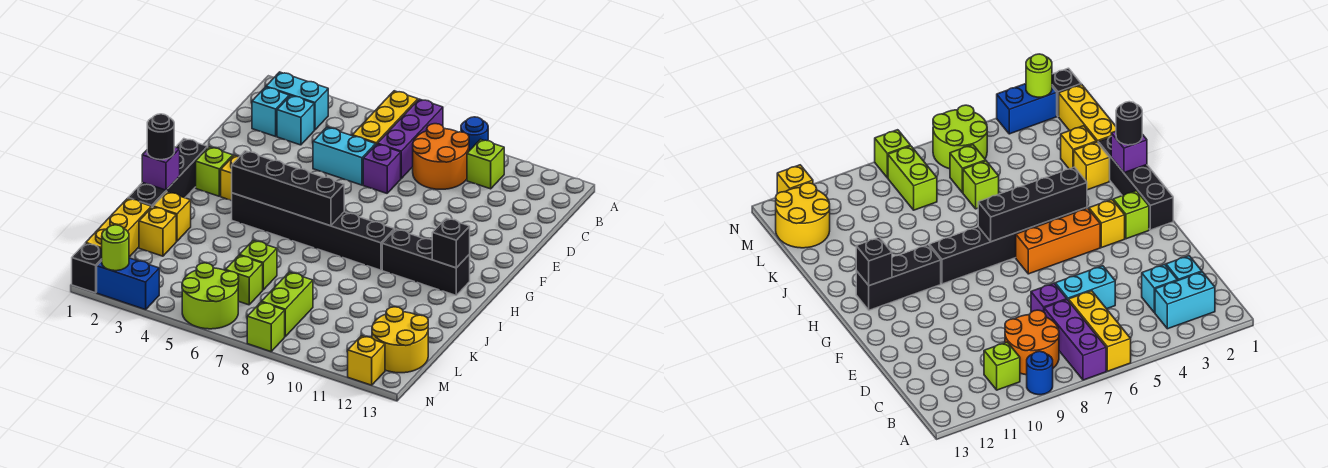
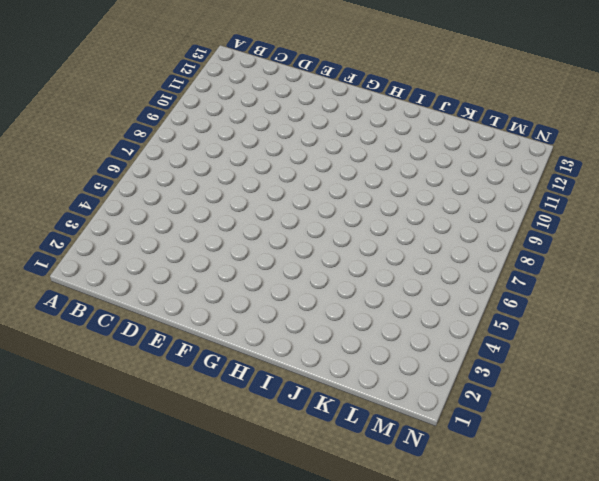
none -> yellow 1x3 brick [352,91,418,144]
none -> purple 1x3 brick [377,99,443,178]
none -> blue 1x1 round brick [461,117,488,151]
none -> cyan 1x2 brick [266,72,328,130]

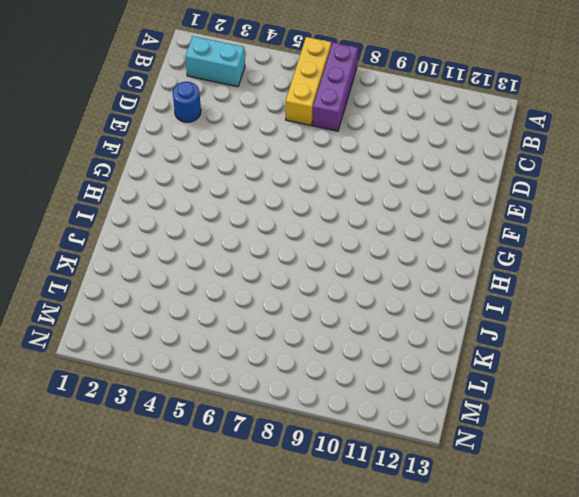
blue 1x1 round brick [173,82,201,122] -> blue 1x1 round brick moved to [461,117,488,151]
none -> orange 2x2 round brick [413,124,469,189]
none -> lime 1x1 brick [467,139,504,189]
none -> cyan 1x1 brick [252,87,289,136]
none -> cyan 1x1 brick [277,96,314,145]

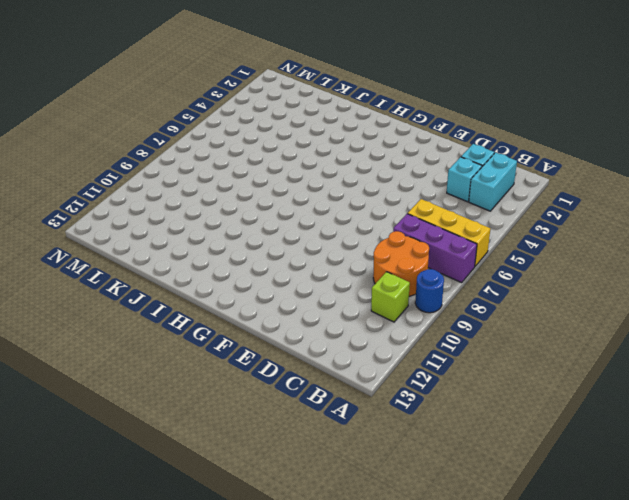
none -> cyan 1x2 brick [313,127,376,185]
none -> purple 1x1 brick [363,144,401,193]
none -> black 1x4 brick [128,139,208,208]
none -> lime 1x1 brick [196,147,233,196]

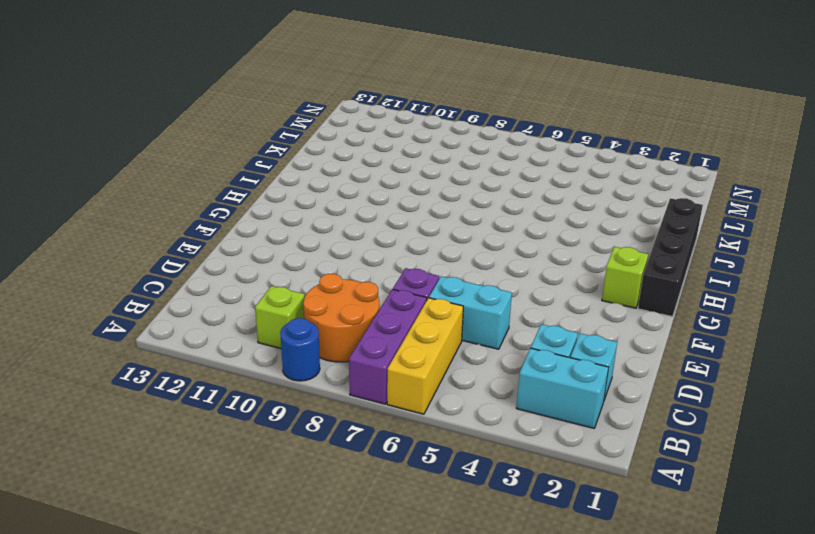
none -> yellow 1x1 brick [221,155,240,201]
none -> orange 1x3 brick [1016,208,1100,274]
none -> black 1x6 brick [232,193,394,270]
none -> black 1x3 brick [382,229,470,295]

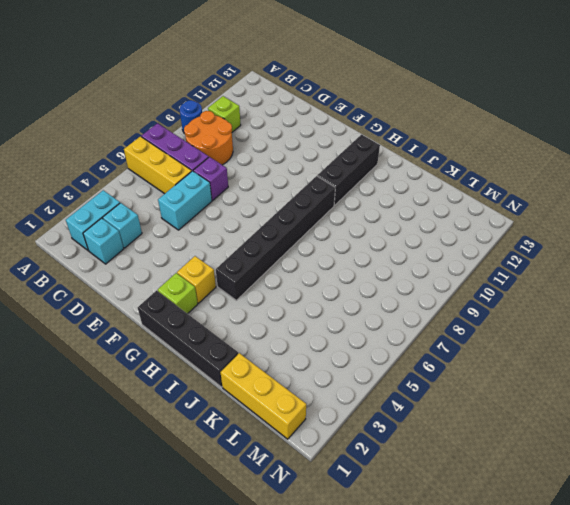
none -> orange 1x3 brick [1016,208,1100,274]
none -> yellow 1x1 brick [153,192,191,241]
none -> yellow 1x1 brick [139,207,176,256]
none -> lime 1x1 brick [240,241,277,290]

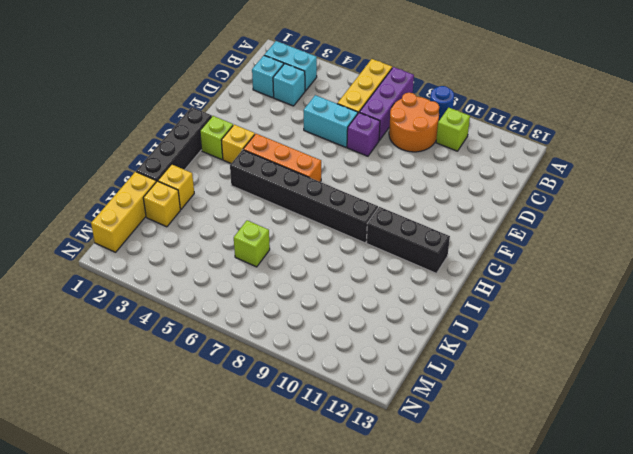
none -> lime 1x1 brick [225,255,263,305]
none -> lime 1x2 brick [262,272,313,336]
none -> yellow 2x2 round brick [372,307,428,373]
none -> lime 2x2 round brick [182,263,239,329]

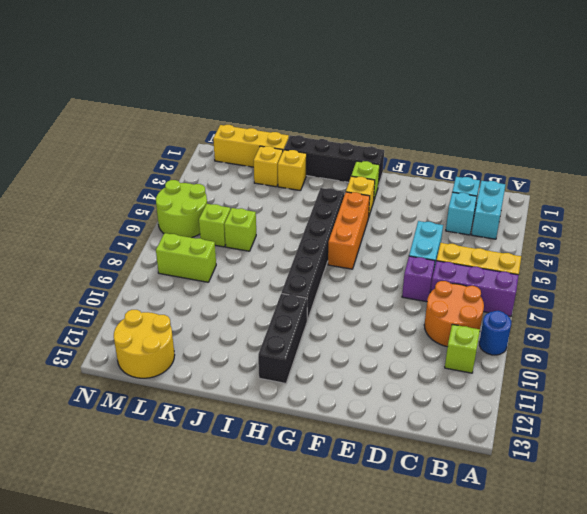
none -> black 1x1 brick [72,243,102,293]
none -> blue 1x2 brick [97,258,159,310]
none -> lime 1x1 brick [247,302,285,352]
none -> yellow 1x1 brick [348,336,385,385]

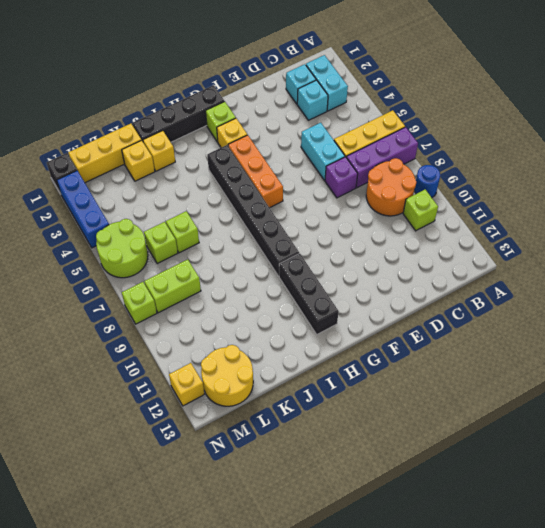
blue 1x3 brick [57,171,109,248] -> blue 1x2 brick [97,258,159,310]
none -> black 1x4 brick [232,151,344,226]
none -> black 1x1 brick [432,218,470,268]
none -> purple 1x1 brick [142,147,180,190]
none -> lime 1x1 round brick [102,225,129,271]

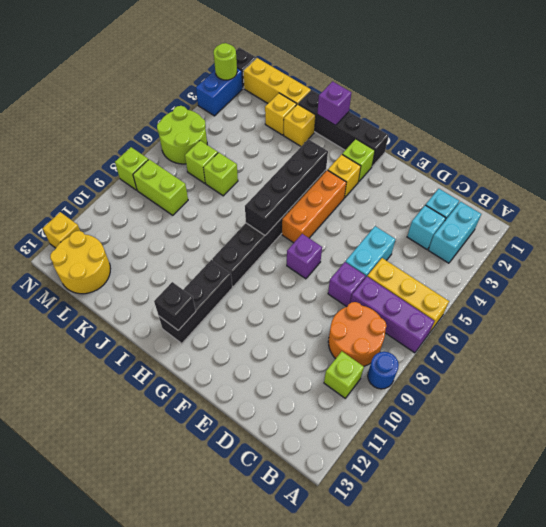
purple 1x1 brick [287,234,322,279] -> none
none -> black 1x1 round brick [147,114,174,160]

